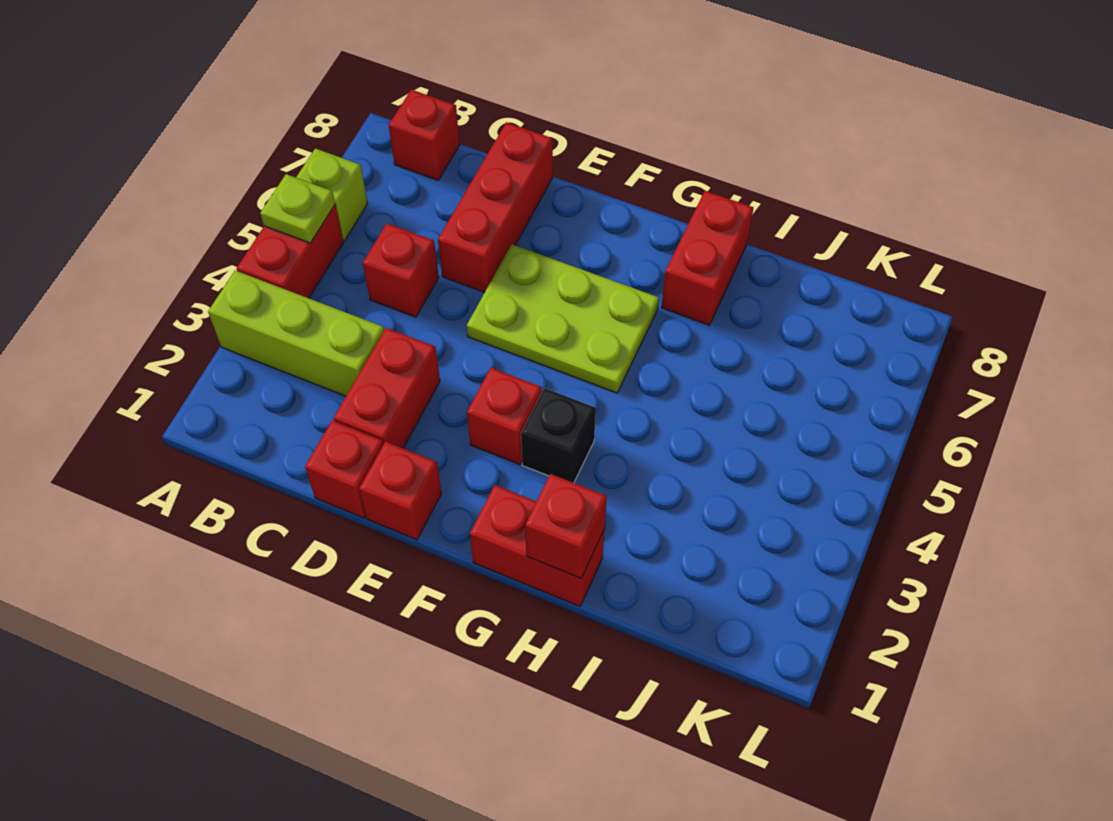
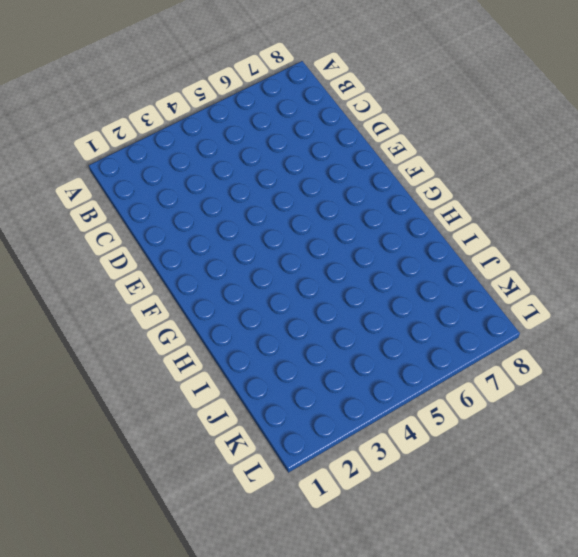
none -> lime 1x3 brick [208,270,384,396]
none -> red 1x2 brick [237,205,343,298]
none -> lime 1x1 brick [296,148,368,241]

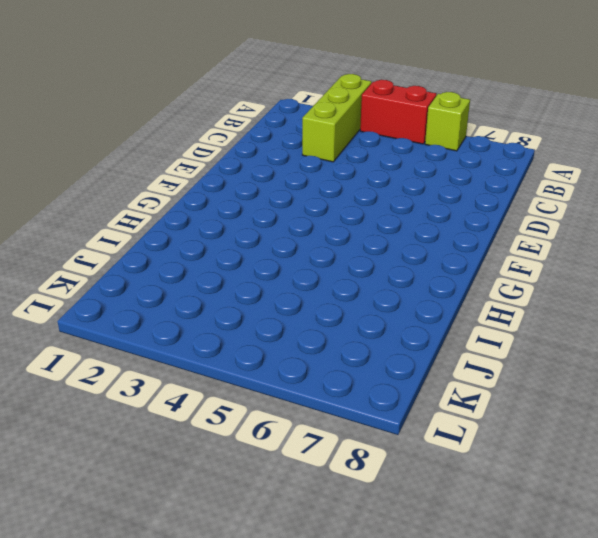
none -> red 1x1 brick [389,90,460,180]
none -> red 1x1 brick [363,223,439,317]
none -> red 1x1 brick [305,420,384,518]

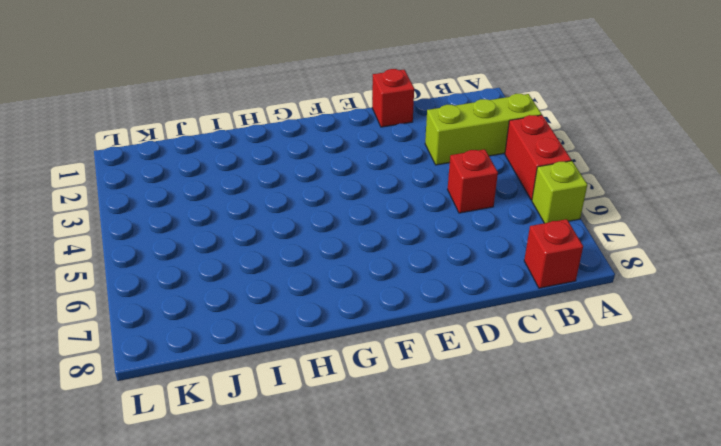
none -> red 1x2 brick [334,328,440,448]
none -> red 1x3 brick [438,122,553,293]
none -> red 1x1 brick [359,442,442,540]

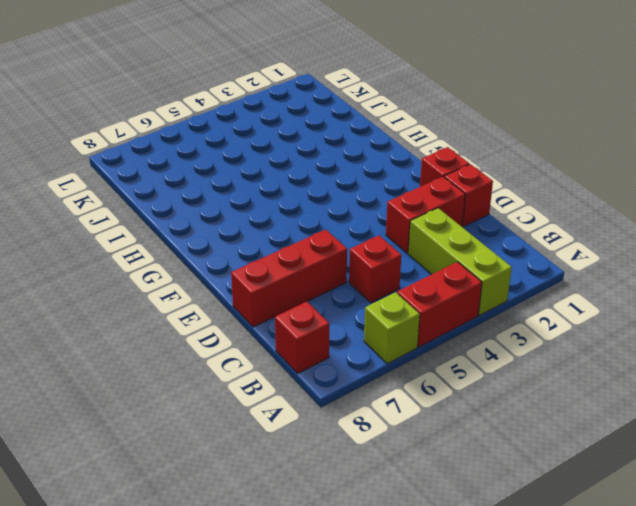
none -> lime 2x3 plate [467,244,659,393]
none -> red 1x1 brick [467,368,542,464]
none -> red 1x2 brick [470,485,605,606]

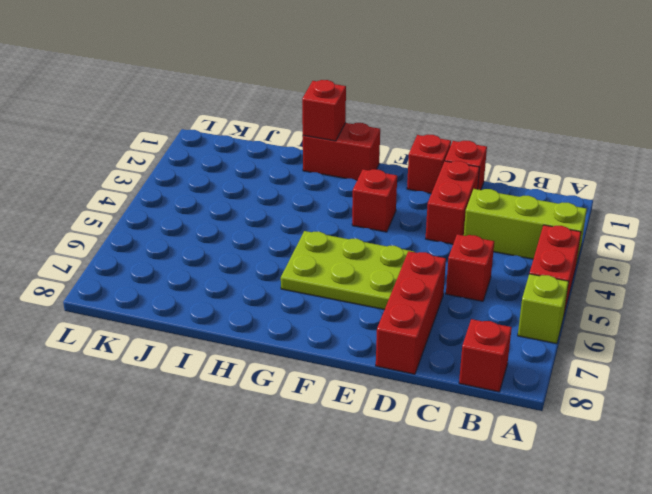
none -> black 1x1 brick [521,388,596,483]
none -> red 1x2 brick [661,191,753,325]
none -> lime 1x1 plate [260,174,335,243]

